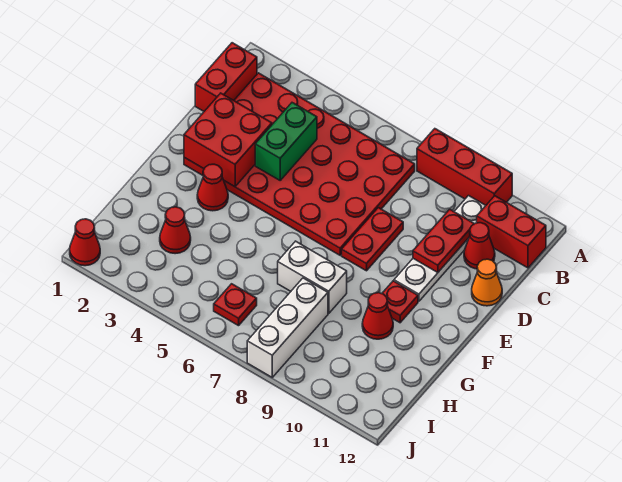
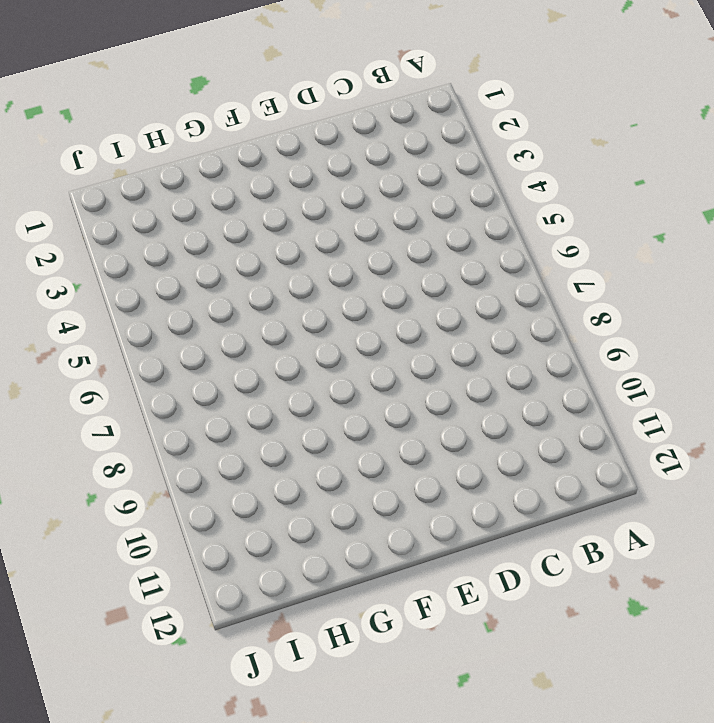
none -> red 1x3 brick [417,129,512,205]
none -> red 1x2 brick [195,43,257,111]
none -> red 4x6 plate [184,73,415,255]

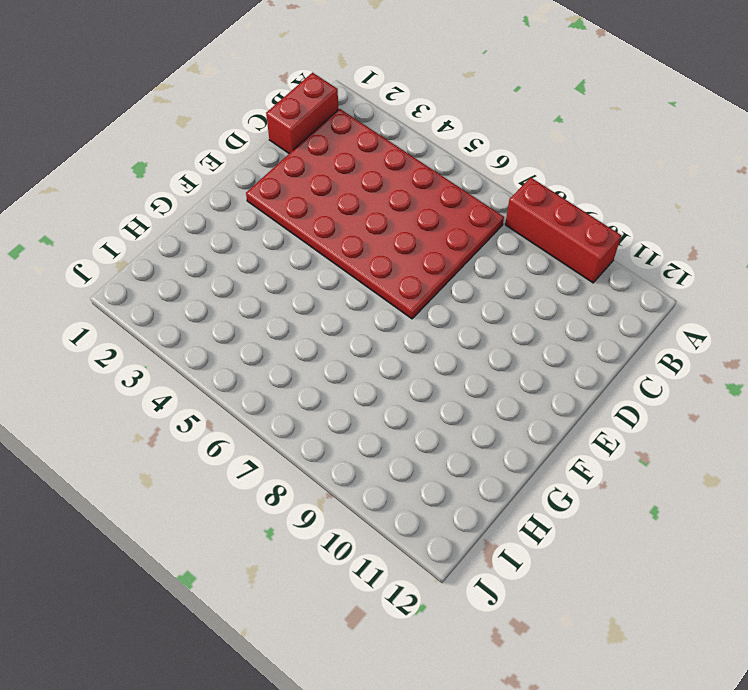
none -> white 1x4 plate [394,196,486,301]
none -> red 1x2 brick [477,196,546,268]
none -> red 1x1 cone [464,223,495,269]

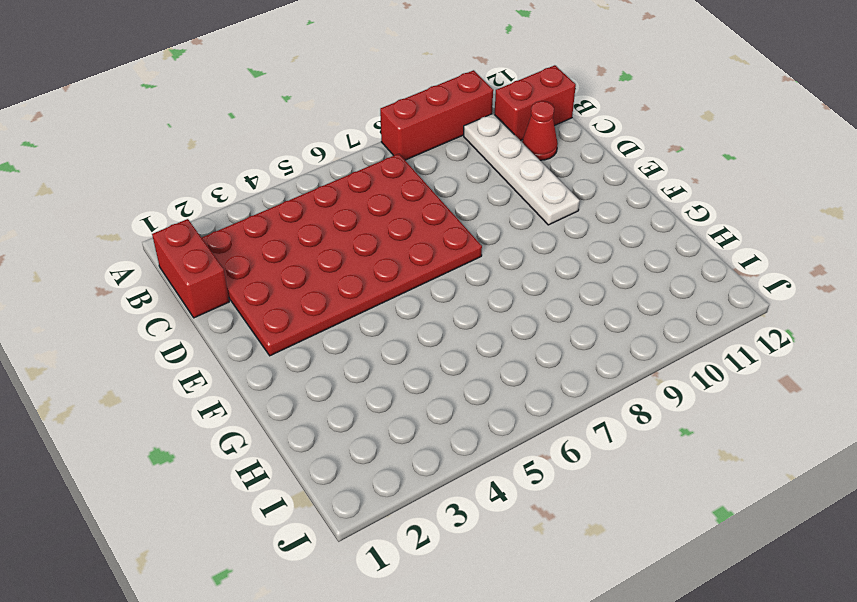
none -> red 1x2 plate [342,208,403,271]
none -> orange 1x1 cone [472,259,502,306]
none -> red 1x1 cone [197,164,228,211]

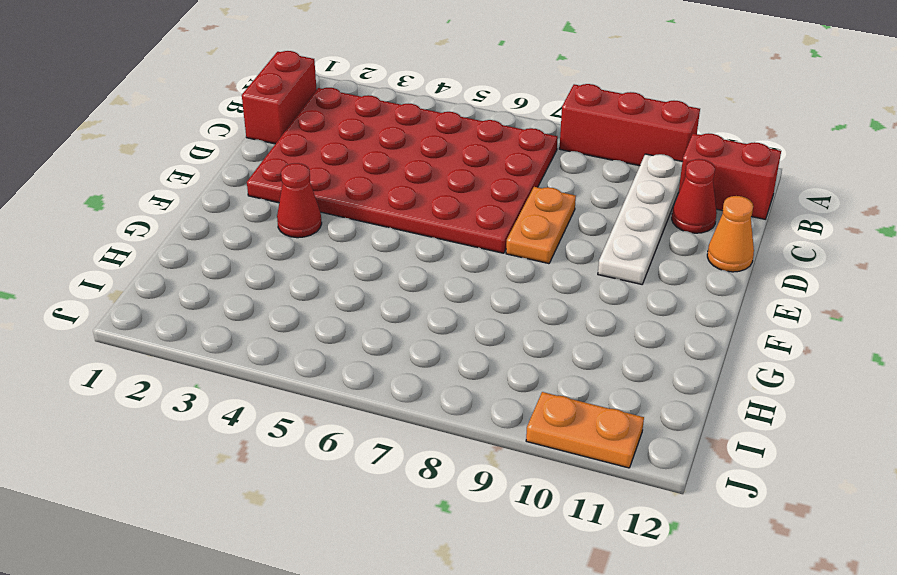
orange 1x2 plate [506,187,576,264] -> red 1x2 plate [342,208,403,271]
orange 1x2 plate [526,392,644,468] -> none
none -> red 1x1 plate [382,281,418,323]
none -> white 1x2 brick [278,241,347,314]
none -> red 1x1 cone [362,293,393,339]

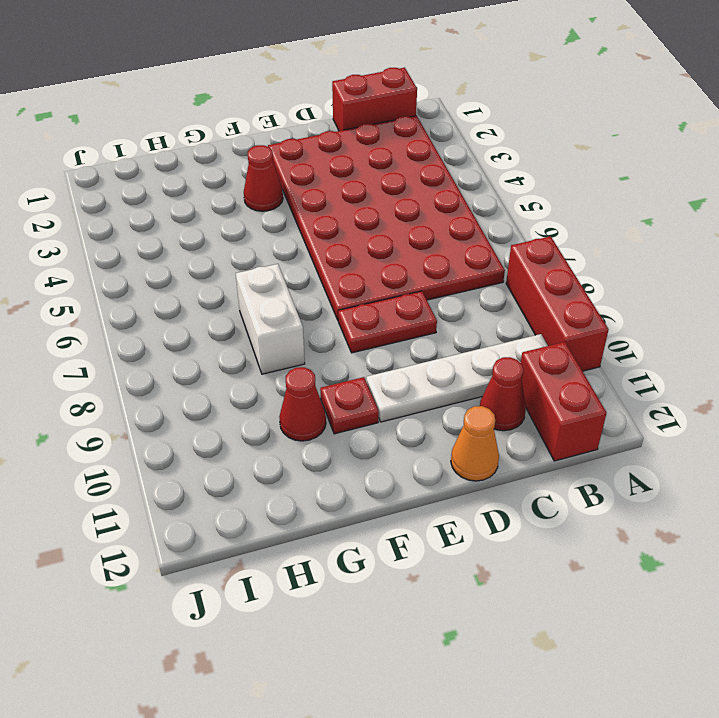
none -> red 1x1 cone [160,207,191,254]
none -> white 1x3 brick [247,278,328,377]
none -> red 1x1 plate [214,284,257,326]

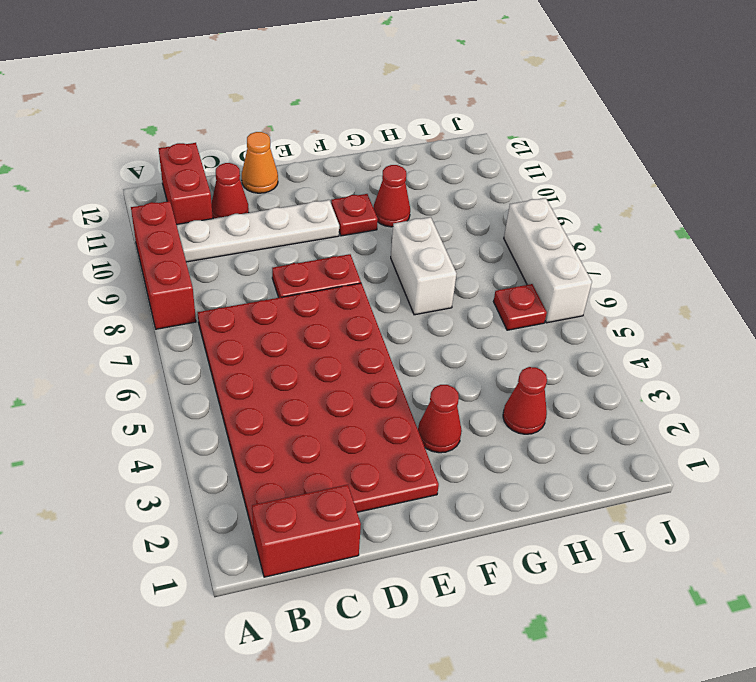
white 1x3 brick [504,198,592,323] -> white 1x3 brick turned to [247,278,328,377]
none -> red 1x1 cone [70,219,100,266]
none -> green 1x2 brick [255,103,317,180]
none -> red 1x2 plate [413,209,474,273]

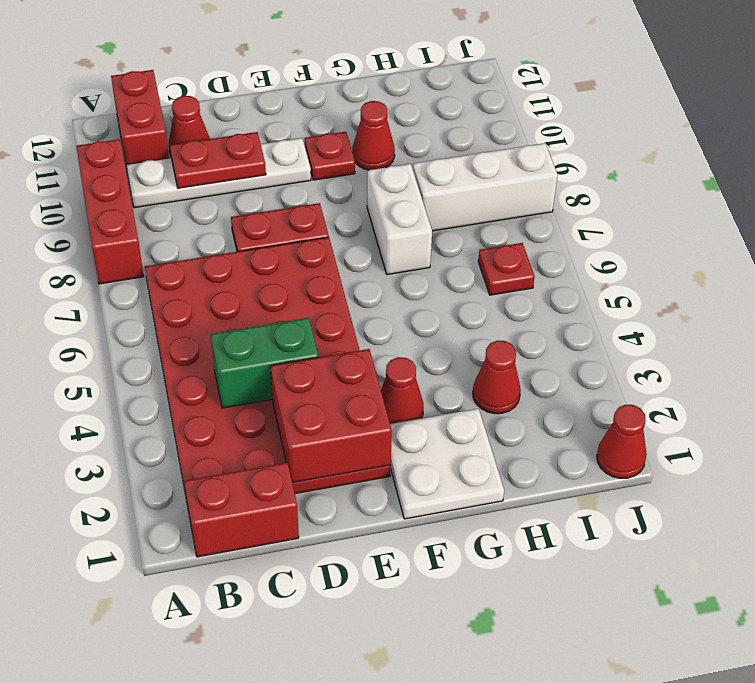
white 2x2 plate [390,409,504,519] -> none
none -> orange 1x1 cone [472,259,502,306]

